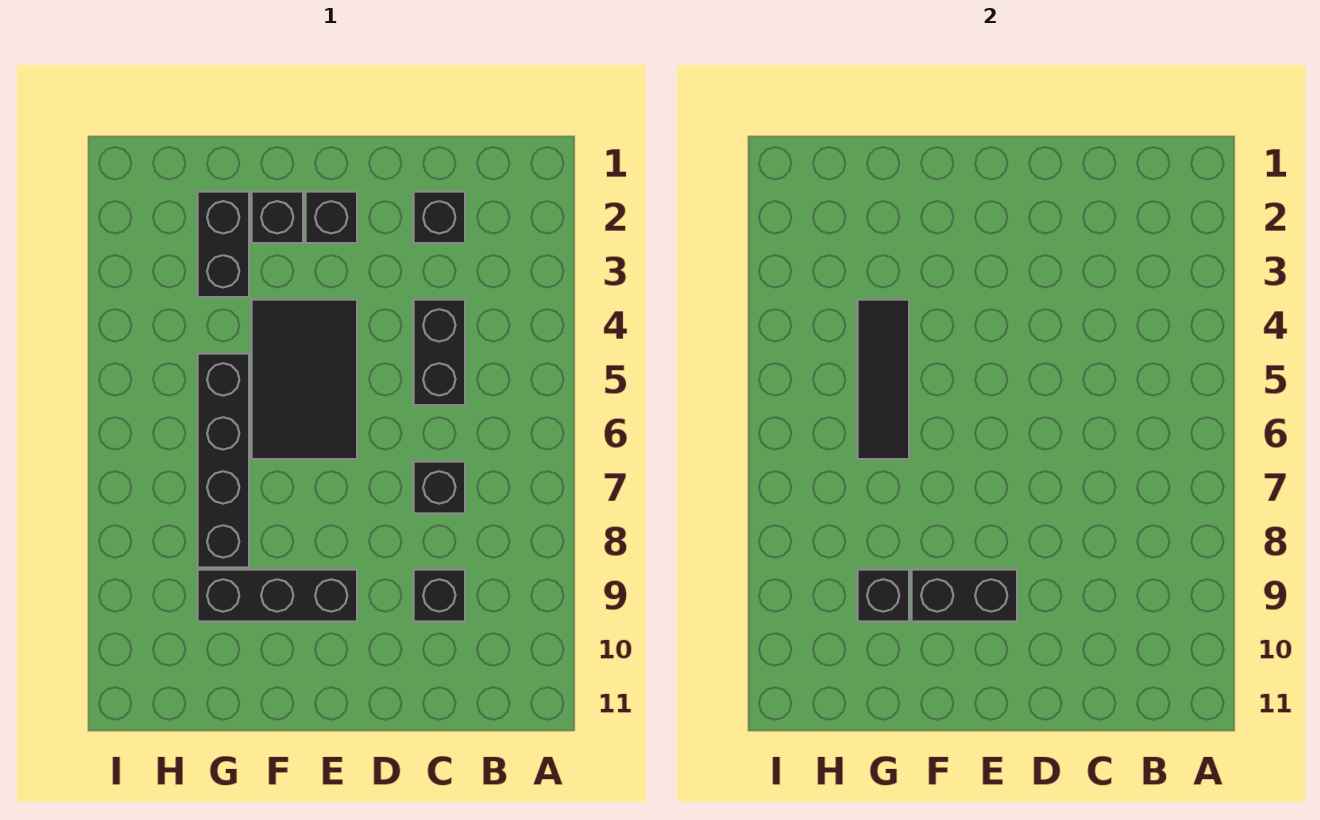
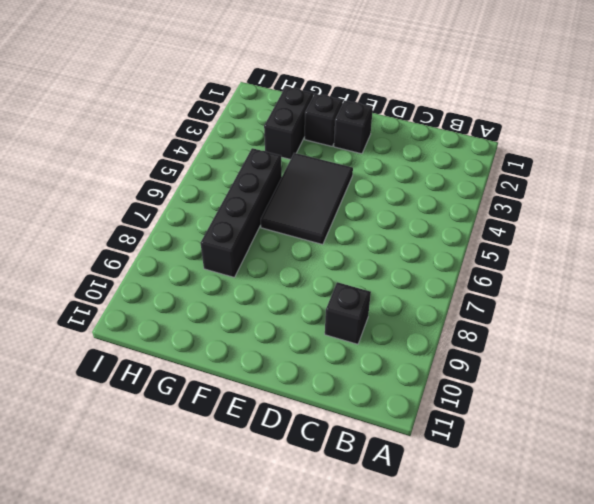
none -> black 1x1 brick [414,192,465,243]
none -> black 1x2 brick [414,300,465,405]
none -> black 1x1 brick [414,462,465,513]

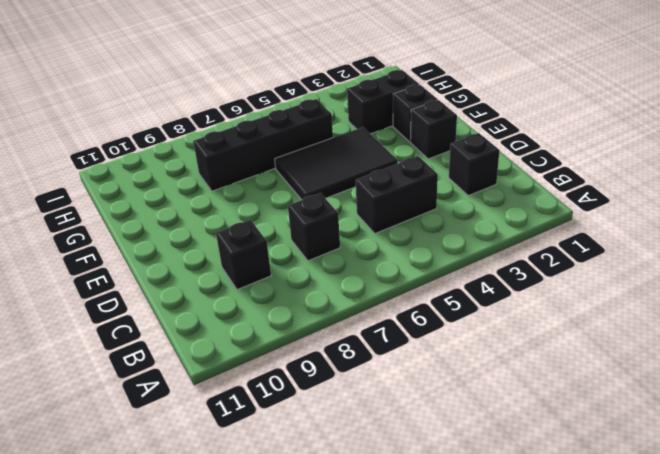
none -> black 1x3 brick [198,570,357,621]
none -> black 1x2 brick [912,570,1017,621]
none -> black 1x3 tile [858,300,909,459]

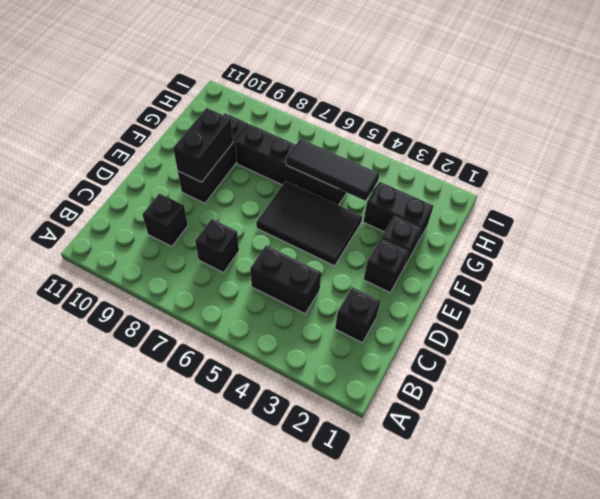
none -> black 1x1 brick [858,570,909,621]

